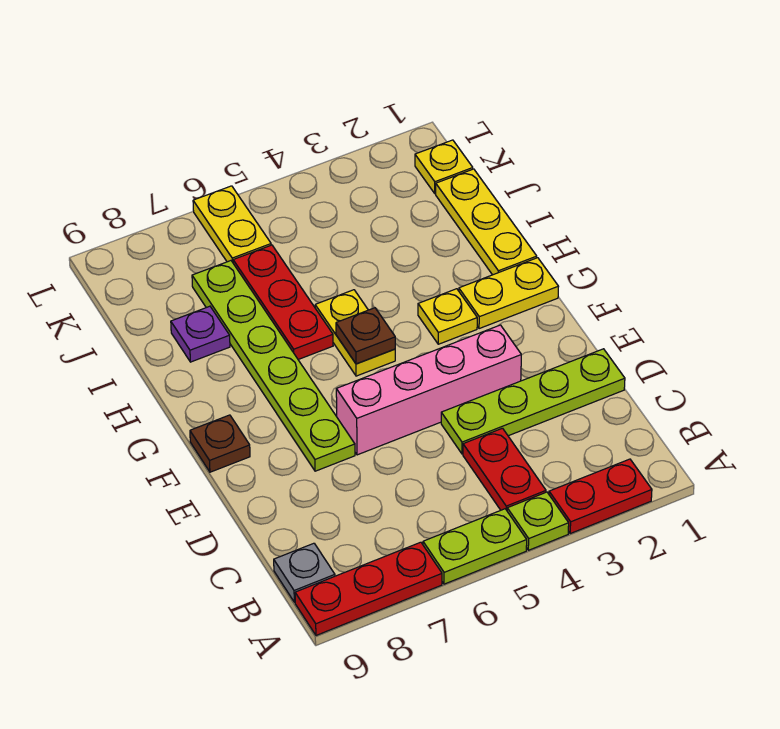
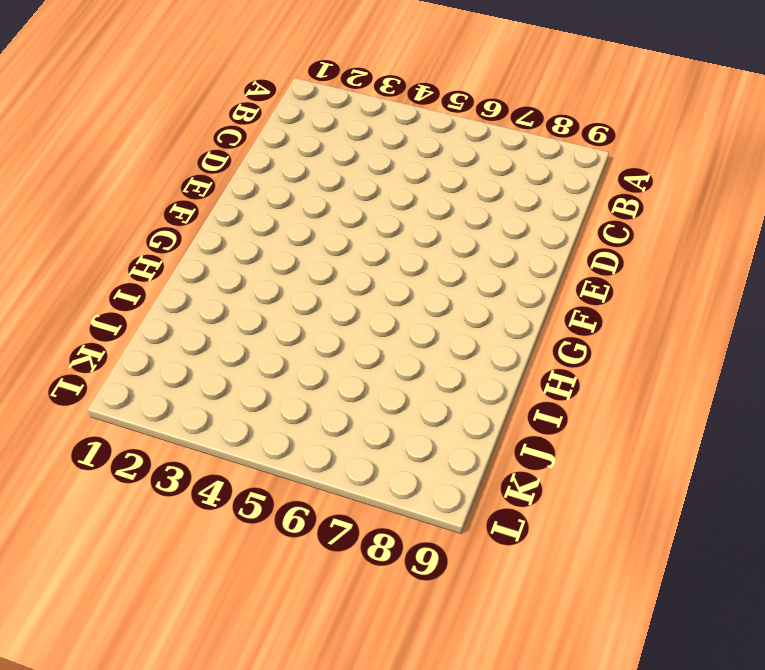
none -> red 1x2 plate [549,459,652,533]
none -> lime 1x1 plate [507,492,569,550]
none -> lime 1x2 plate [423,509,527,584]

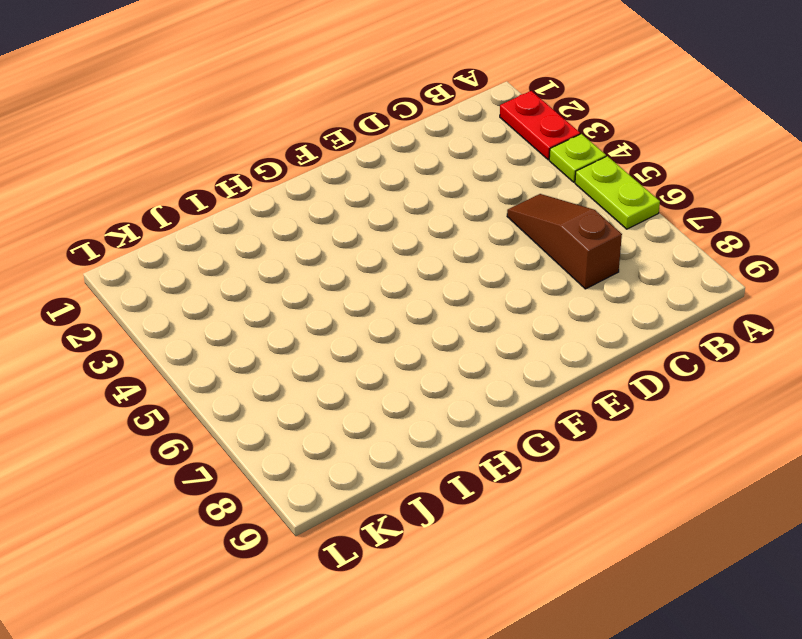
brown 1x3 slope [507,194,622,289] -> none
none -> red 1x3 plate [295,542,442,635]
none -> red 1x2 plate [463,428,546,510]
none -> grey 1x1 plate [274,543,335,602]

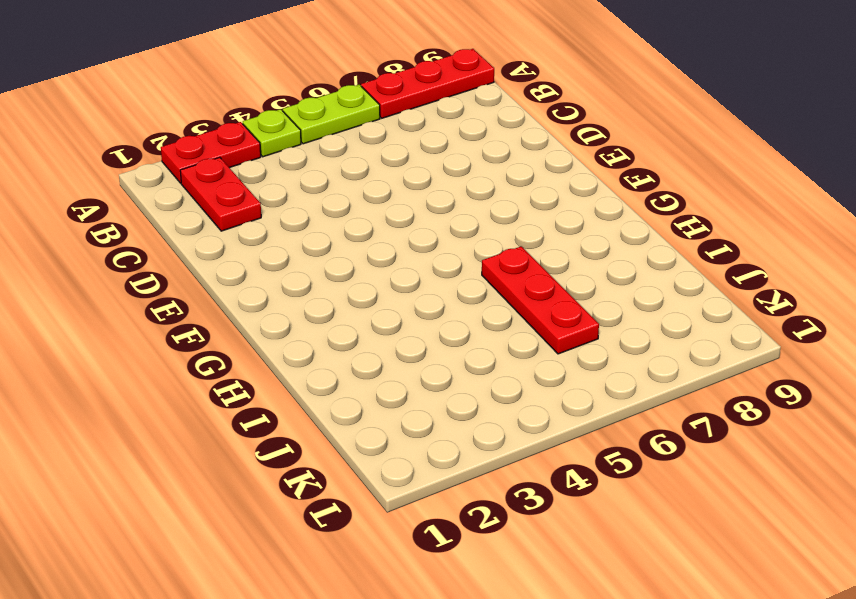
red 1x2 plate [180,157,261,231] -> red 1x2 plate moved to [463,428,546,510]
none -> grey 1x1 plate [274,543,335,602]
none -> lime 1x4 plate [441,349,625,454]
none -> pink 1x4 brick [336,325,521,455]

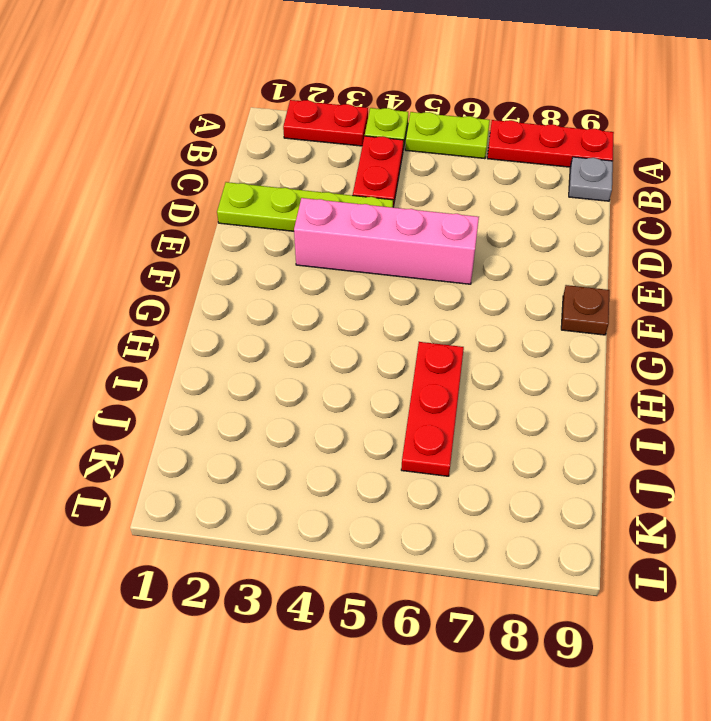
none -> lime 1x6 plate [192,261,355,471]
none -> yellow 1x2 plate [459,258,559,329]
none -> yellow 1x1 plate [418,289,477,344]

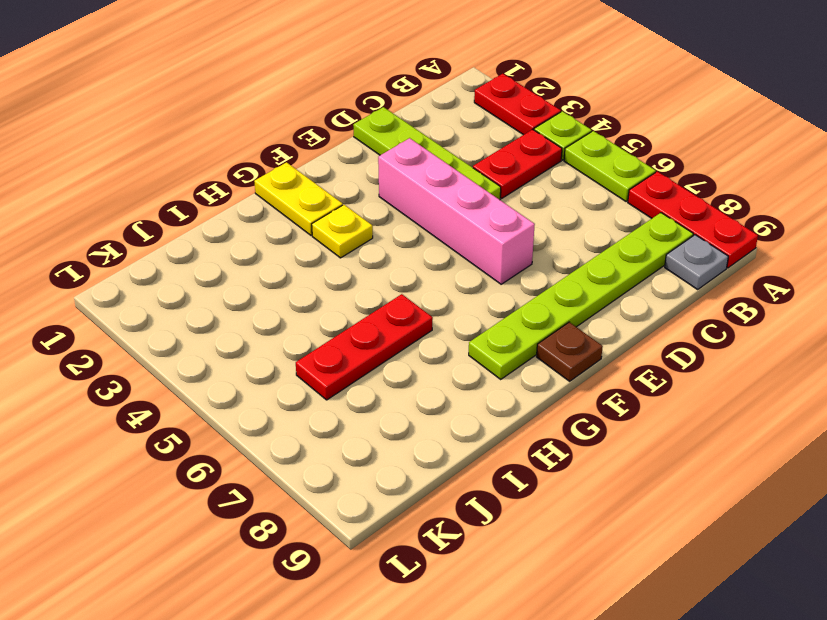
lime 1x6 plate [469,213,693,379] -> lime 1x6 plate moved to [192,261,355,471]
none -> yellow 1x2 plate [315,290,395,376]
none -> yellow 1x3 plate [436,169,537,275]
none -> purple 1x1 plate [171,306,230,362]

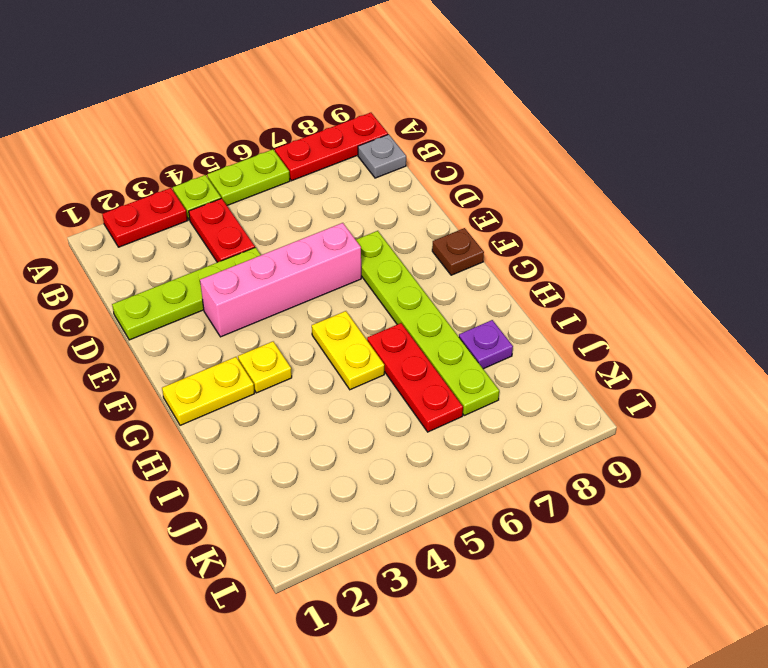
none -> yellow 1x3 plate [436,169,537,275]
none -> yellow 1x1 plate [415,140,473,194]
none -> yellow 1x2 plate [193,186,271,262]

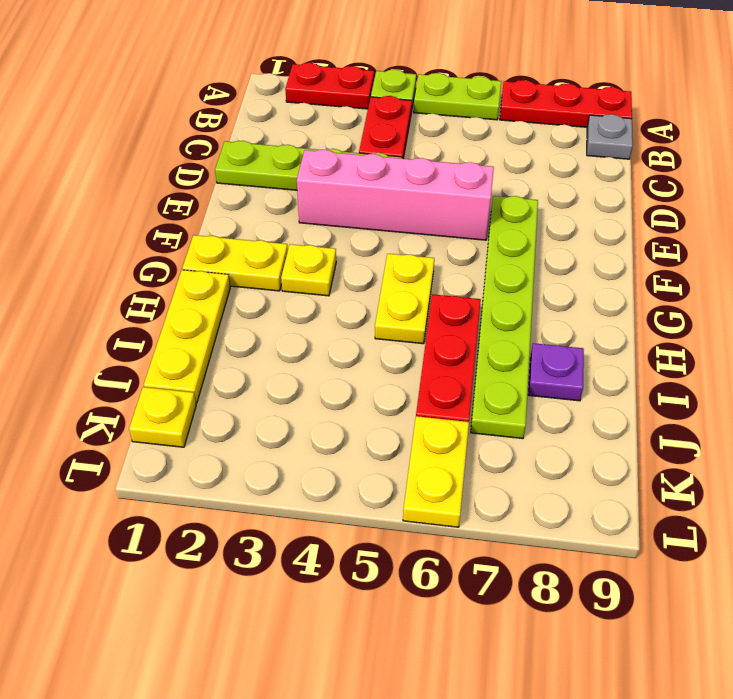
none -> brown 1x1 plate [190,415,250,472]
none -> brown 1x1 plate [336,308,395,364]

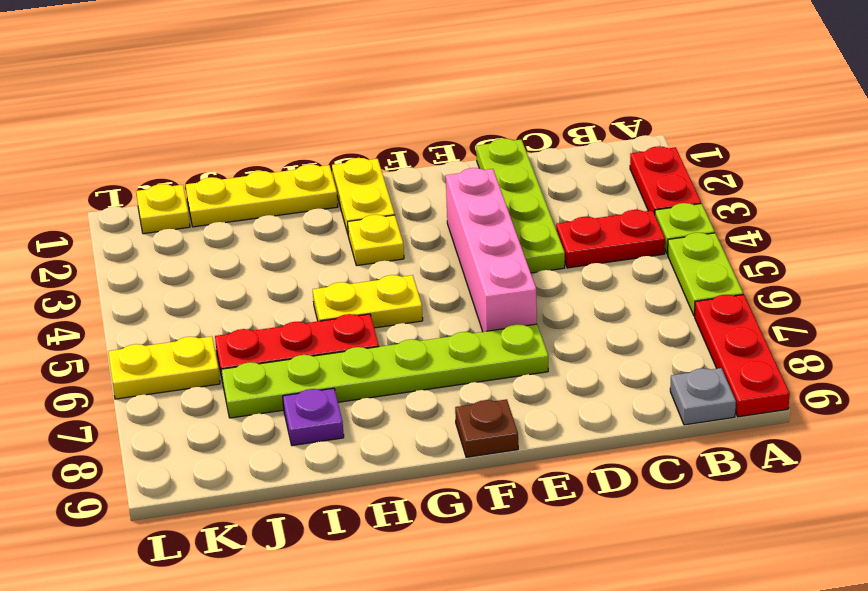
none -> brown 1x1 plate [336,308,395,364]

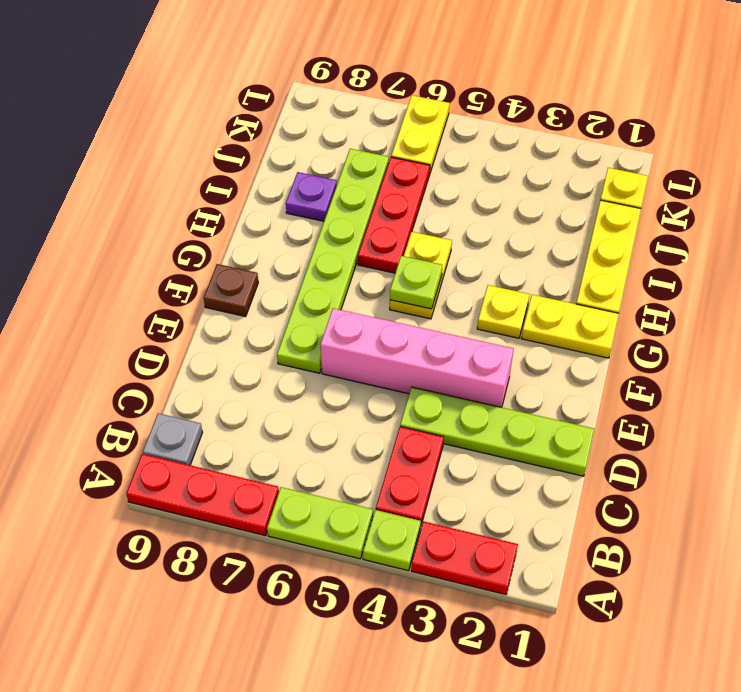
lime 1x1 plate [390,256,442,309] -> brown 1x1 plate [336,308,395,364]

